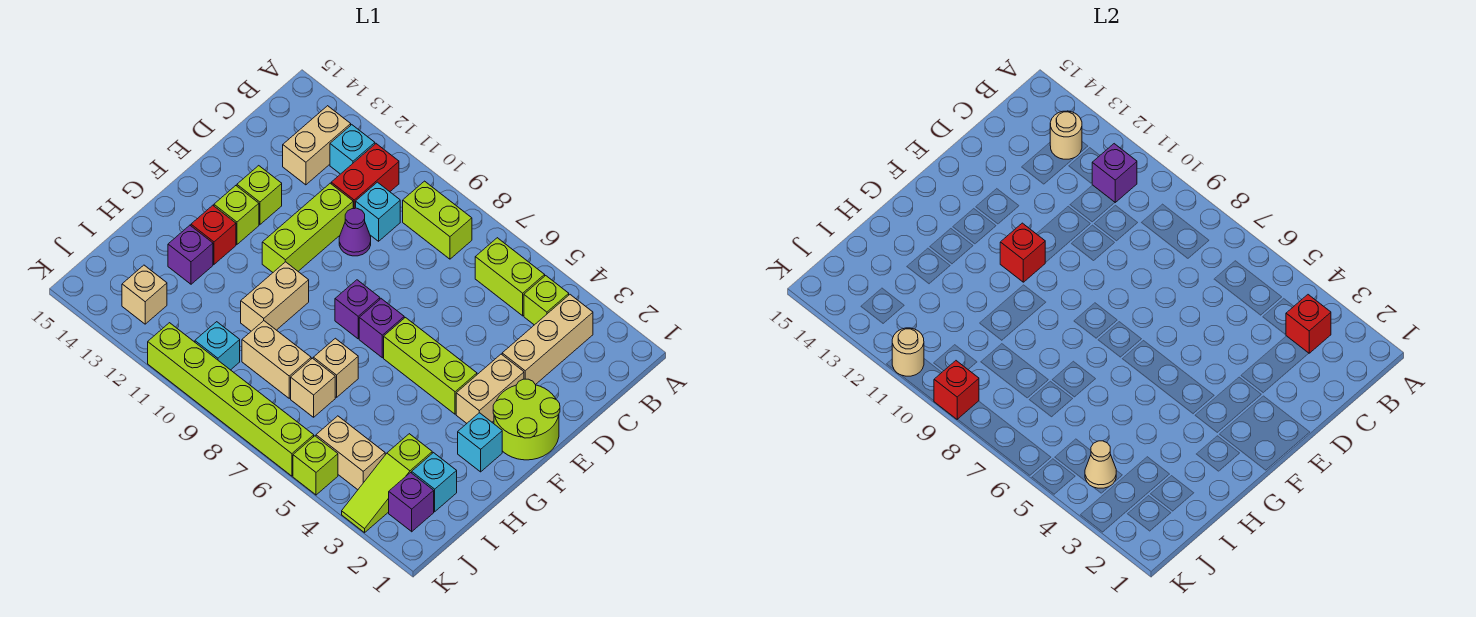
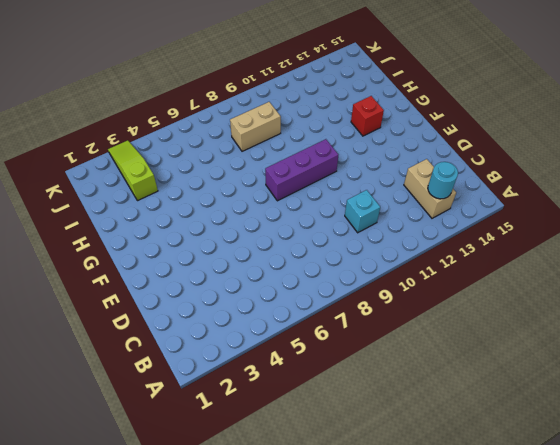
cyan 1x1 round brick [428,162,458,199] -> tan 1x1 round brick [1050,111,1082,159]
purple 1x3 brick [265,139,338,201] -> purple 1x1 brick [335,280,380,339]
none -> tan 1x3 brick [502,295,593,385]
none -> lime 1x1 brick [524,276,569,325]
none -> lime 1x2 brick [475,238,545,316]
none -> lime 1x2 brick [403,181,472,259]

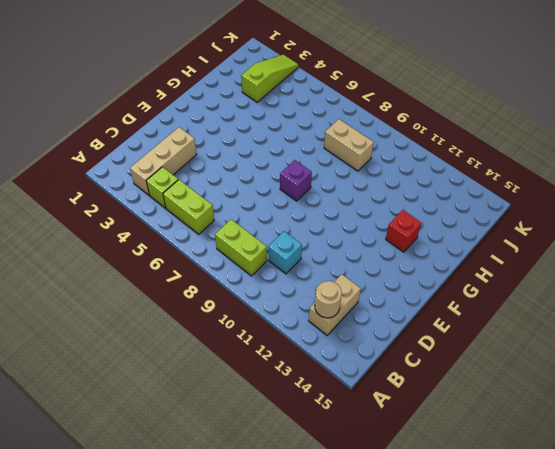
none -> red 1x2 brick [331,144,399,209]
none -> cyan 1x1 brick [330,125,375,174]
none -> purple 1x1 cone [339,208,371,256]
none -> lime 1x3 brick [262,183,353,272]

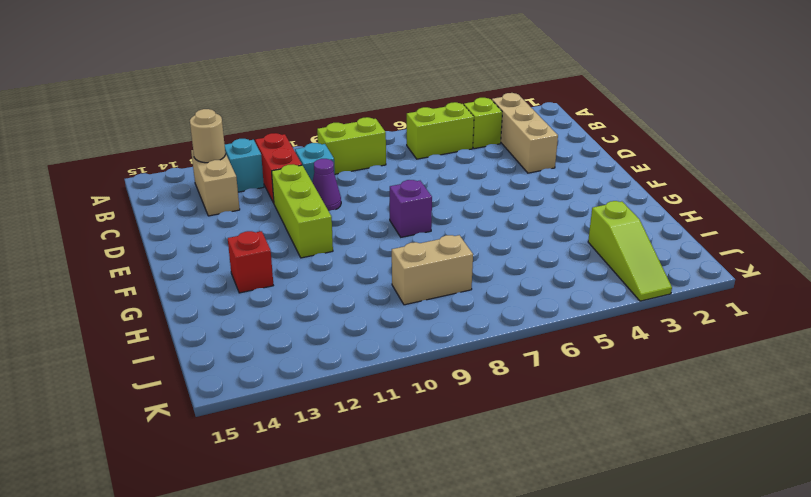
none -> lime 2x2 round brick [493,379,560,460]
none -> tan 1x2 brick [456,354,524,423]
none -> lime 1x1 brick [237,166,282,225]
none -> lime 1x3 brick [384,318,477,414]

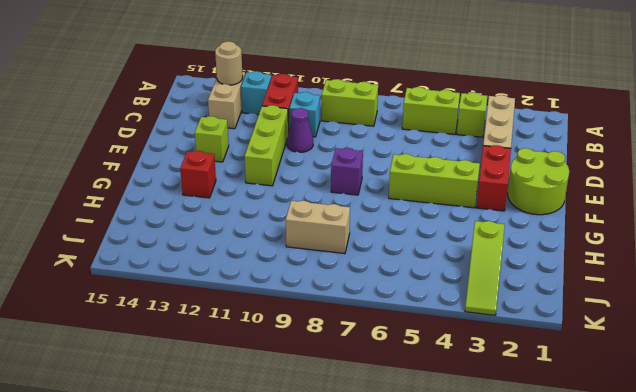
red 1x2 brick [476,145,511,211] -> tan 1x2 brick [456,354,524,423]
none -> purple 1x1 brick [359,299,404,358]
none -> lime 1x1 brick [214,186,259,244]
none -> cyan 1x1 brick [458,413,502,472]
none -> tan 1x2 brick [241,262,309,331]

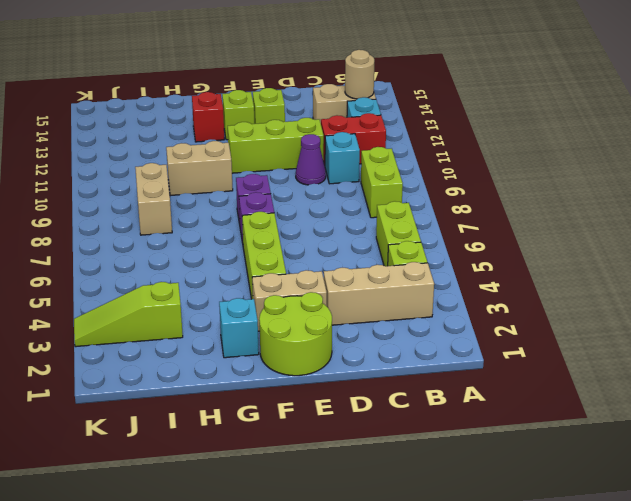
none -> tan 1x1 brick [313,338,358,397]
none -> purple 1x1 brick [168,225,213,284]
none -> cyan 1x1 brick [412,453,457,512]
none -> tan 1x1 brick [291,358,335,417]

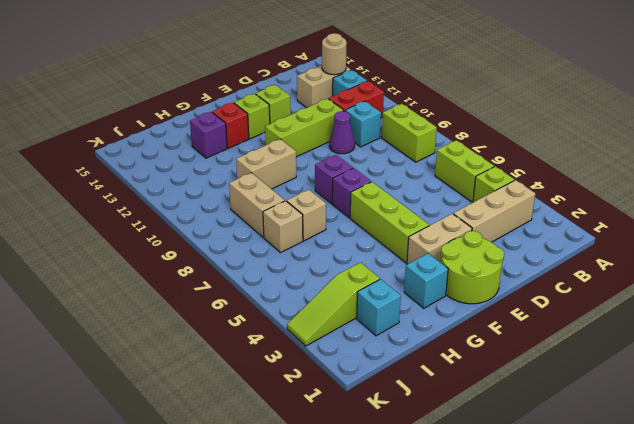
none -> purple 1x1 brick [389,473,434,532]
none -> tan 1x2 brick [316,416,385,490]
none -> cyan 1x1 brick [195,322,240,370]
none -> tan 1x1 brick [122,265,167,324]

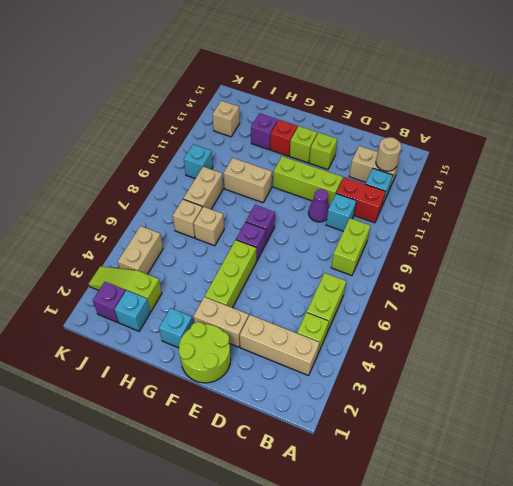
none -> lime 1x1 brick [293,436,338,495]
none -> lime 1x6 brick [148,323,314,476]
none -> red 1x1 brick [1286,295,1331,353]
none -> purple 1x1 brick [1092,144,1137,202]

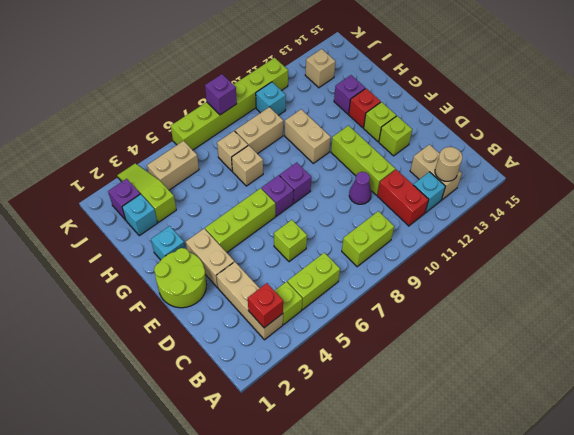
lime 1x1 brick [274,220,307,262] -> lime 1x1 brick moved to [293,436,338,495]
purple 1x1 brick [205,74,237,115] -> purple 1x1 brick moved to [1092,144,1137,202]
none -> cyan 1x1 brick [356,182,400,241]
none -> red 1x1 brick [1000,223,1045,282]
none -> tan 1x1 cone [1085,441,1116,488]
none -> red 1x1 brick [934,361,979,419]

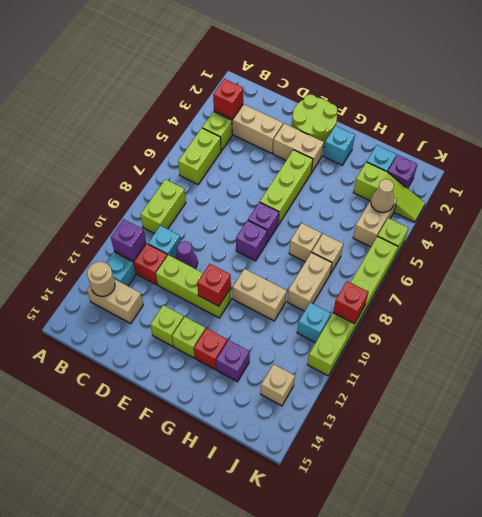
none -> tan 1x1 round brick [892,328,924,376]

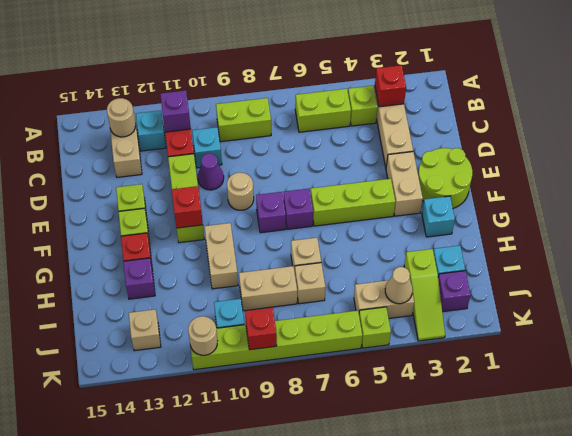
tan 1x1 round brick [227,173,254,210] -> none

